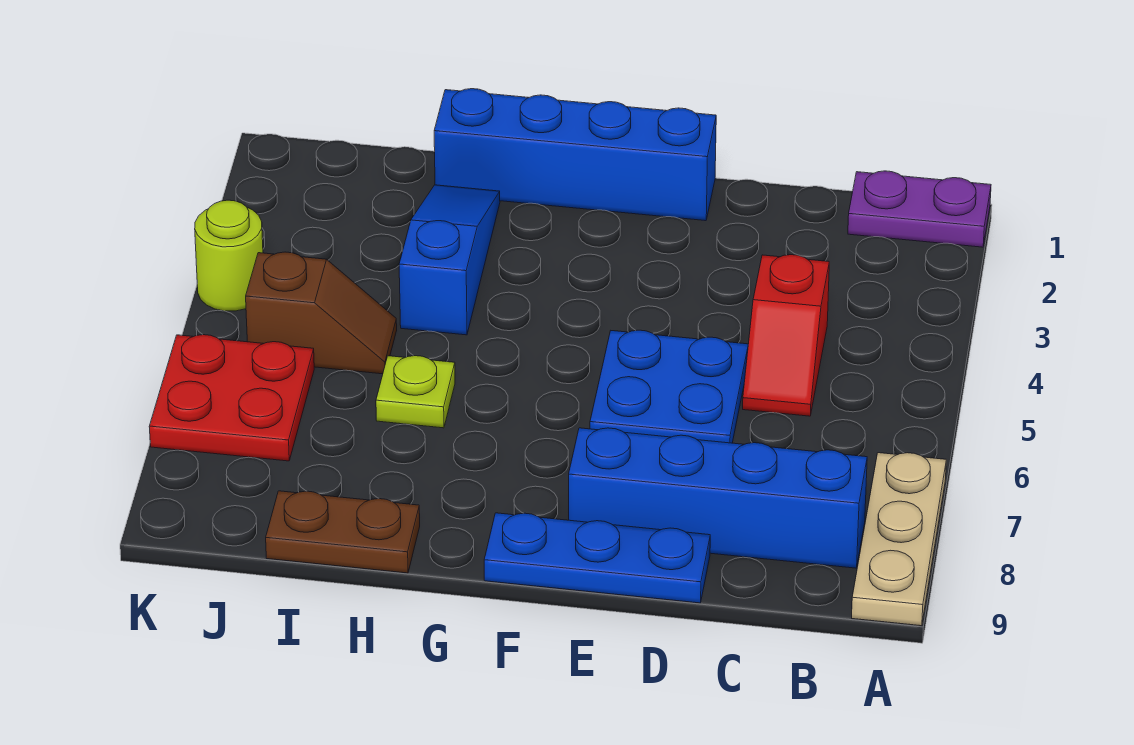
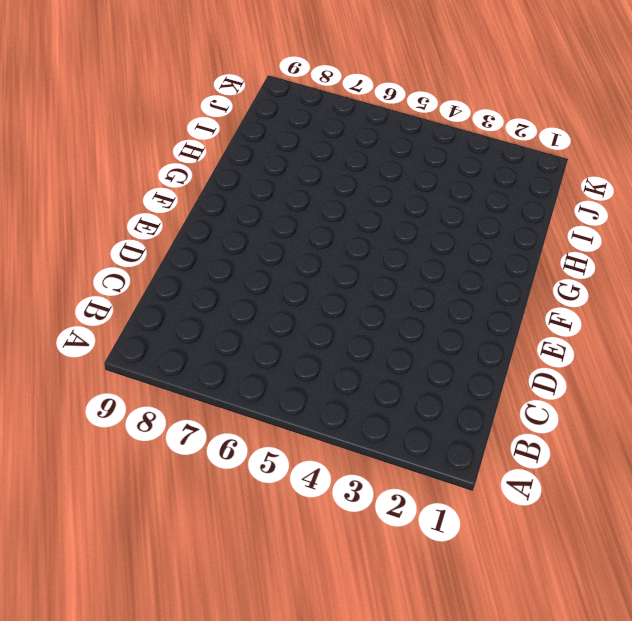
none -> purple 1x2 plate [848,171,991,247]
none -> tan 1x3 plate [852,453,946,626]
none -> blue 1x4 brick [569,428,867,568]

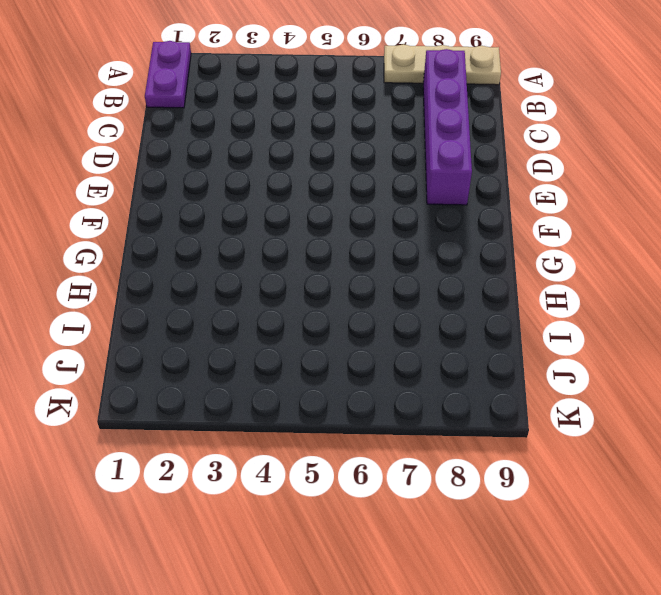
purple 1x4 brick [423,49,472,205] -> blue 1x4 brick [569,428,867,568]
none -> red 1x2 slope [743,255,829,416]
none -> blue 2x2 plate [590,330,748,443]
none -> blue 1x3 plate [484,513,710,603]

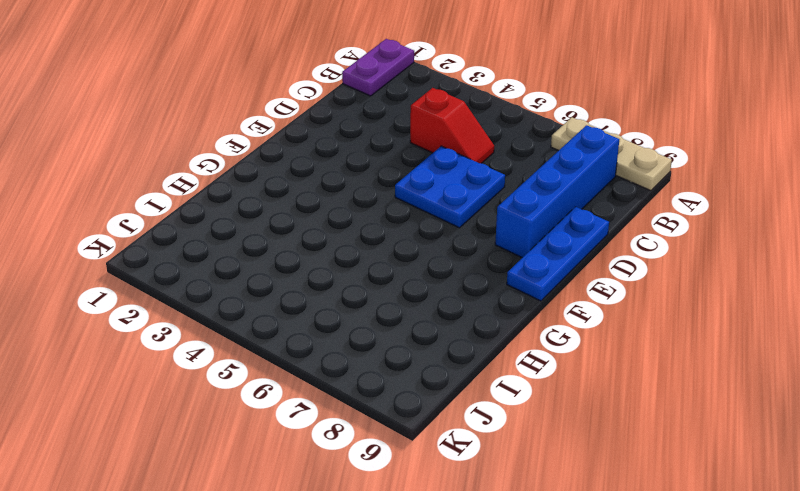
none -> blue 1x4 brick [434,89,716,221]
none -> blue 1x3 slope [399,185,500,335]
none -> lime 1x1 plate [376,356,455,428]

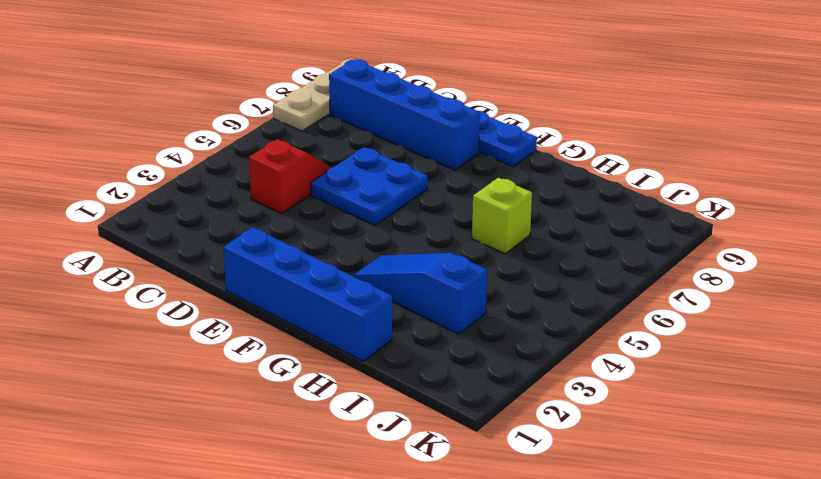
blue 1x3 slope [354,253,487,334] -> blue 1x3 slope turned to [399,185,500,335]
lime 1x1 brick [472,178,532,254] -> lime 1x1 plate [376,356,455,428]
none -> purple 1x2 plate [848,171,991,247]
none -> brown 1x2 plate [266,491,420,573]
none -> brown 1x2 slope [246,252,397,374]

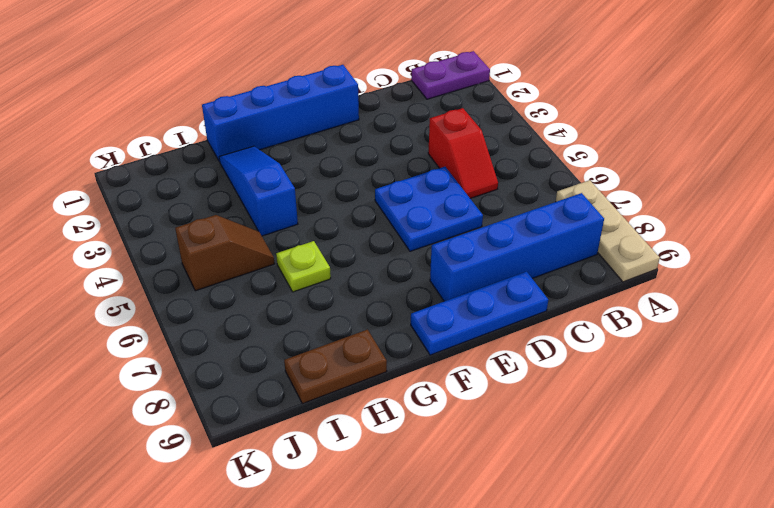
none -> red 2x2 plate [149,335,314,461]
none -> lime 1x1 round brick [195,200,263,311]

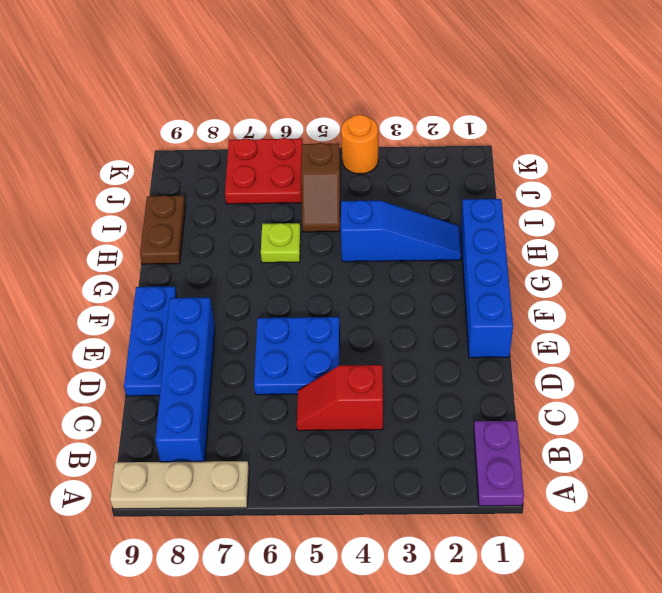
orange 1x1 round brick [341,115,378,174] -> lime 1x1 round brick [195,200,263,311]

